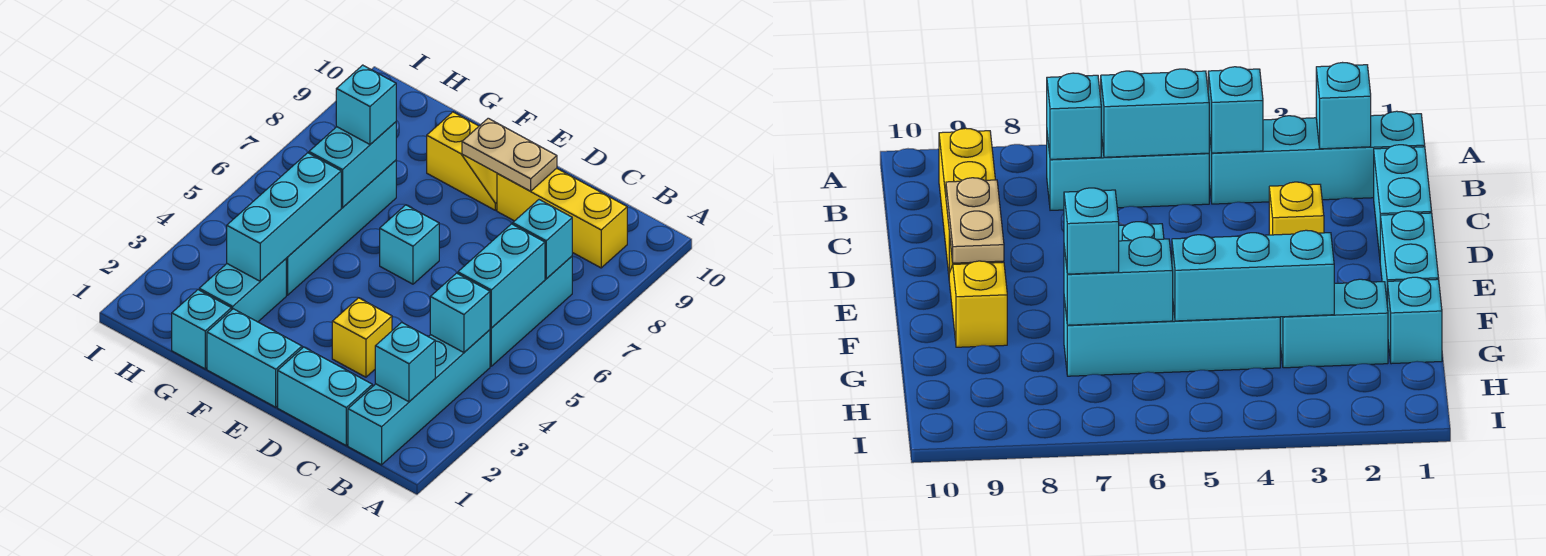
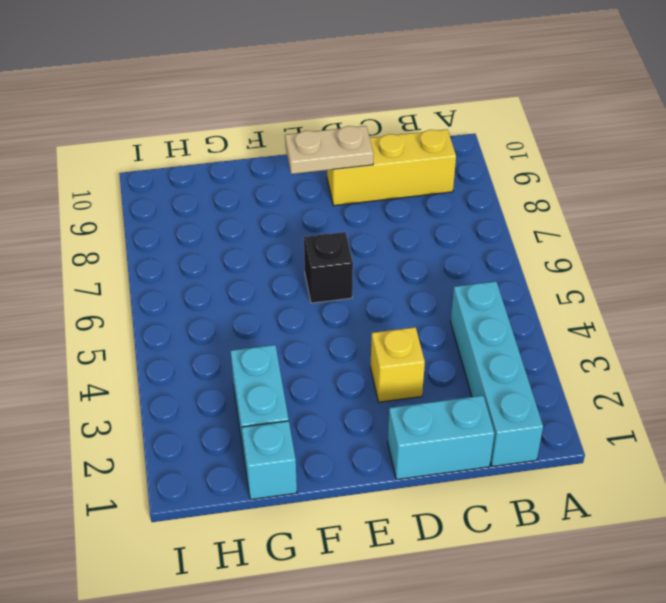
black 1x1 brick [304,232,353,303] -> cyan 1x1 brick [380,205,439,284]
none -> cyan 1x3 brick [490,256,572,366]
none -> cyan 1x2 brick [207,309,302,407]
none -> yellow 1x2 slope [427,112,497,210]

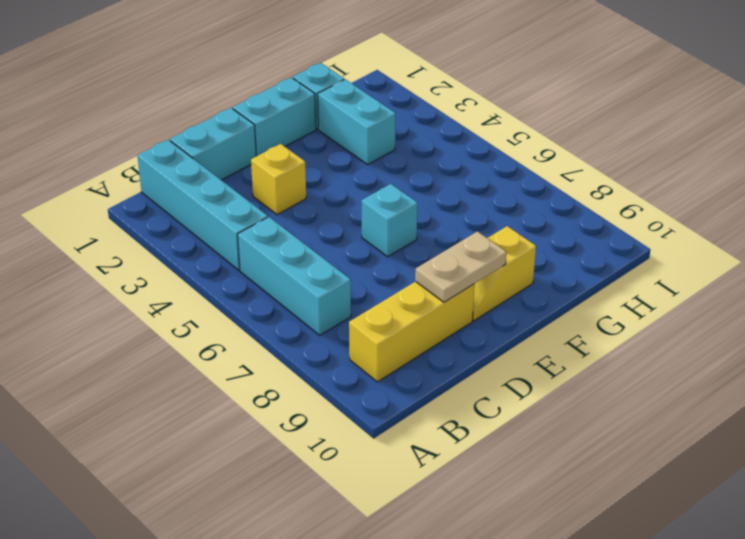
none -> cyan 1x4 brick [286,160,396,295]
none -> cyan 1x1 brick [375,322,435,402]
none -> cyan 1x1 brick [430,273,490,352]

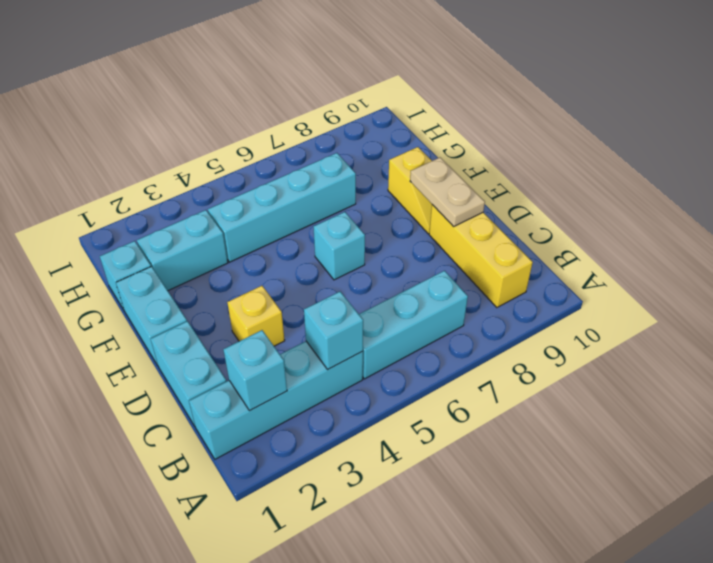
none -> cyan 1x2 brick [458,224,545,328]
none -> cyan 1x1 brick [513,200,572,279]
none -> cyan 1x3 brick [227,153,341,281]

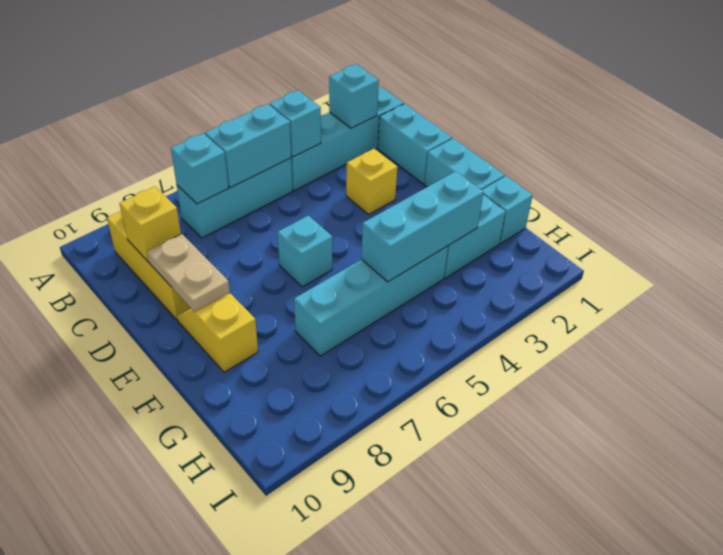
yellow 1x1 brick [119,187,181,262] -> none
none -> cyan 1x2 brick [309,122,396,207]
none -> cyan 1x1 brick [336,65,396,144]

